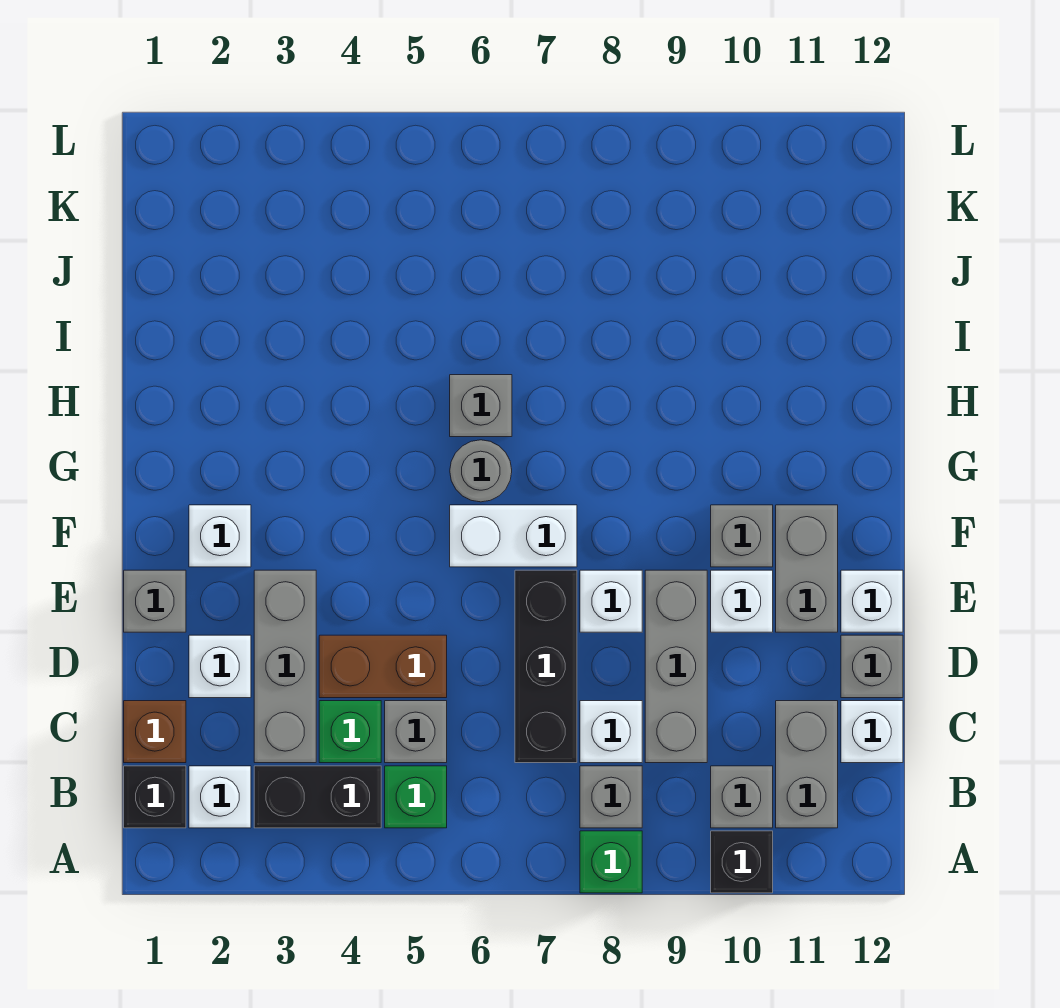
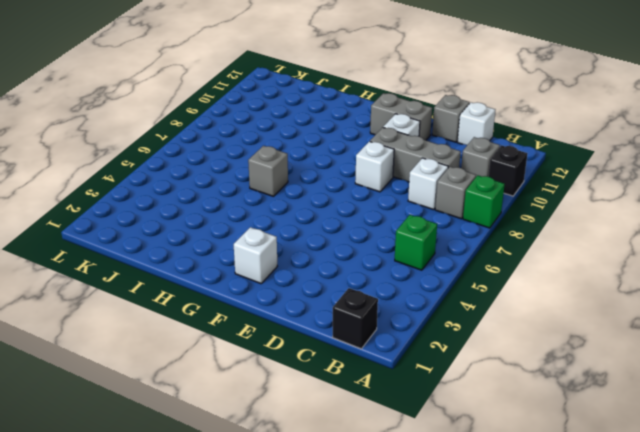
none -> white 1x1 brick [189,766,251,828]
none -> black 1x2 brick [254,766,381,828]
none -> grey 1x2 brick [776,701,838,828]
none -> brown 1x1 brick [124,701,186,763]

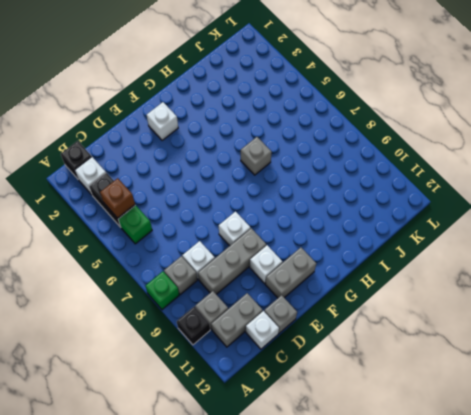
brown 1x1 brick [100,178,135,218] -> brown 1x1 brick moved to [124,701,186,763]
none -> grey 1x3 brick [254,570,316,763]
none -> green 1x1 brick [319,701,381,763]
none -> grey 1x1 brick [385,701,447,763]
none -> black 1x3 brick [515,570,577,763]

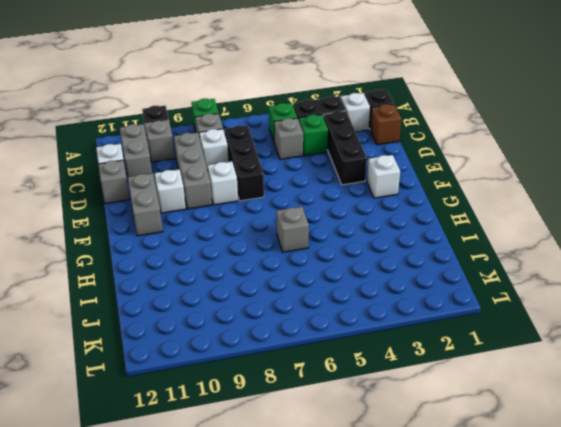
black 1x3 brick [323,111,367,185] -> grey 1x3 brick [254,570,316,763]
none -> white 1x1 brick [189,635,251,698]
none -> brown 1x2 brick [319,635,447,698]
none -> grey 1x1 brick [124,570,186,632]
none -> white 1x1 brick [841,570,903,632]

